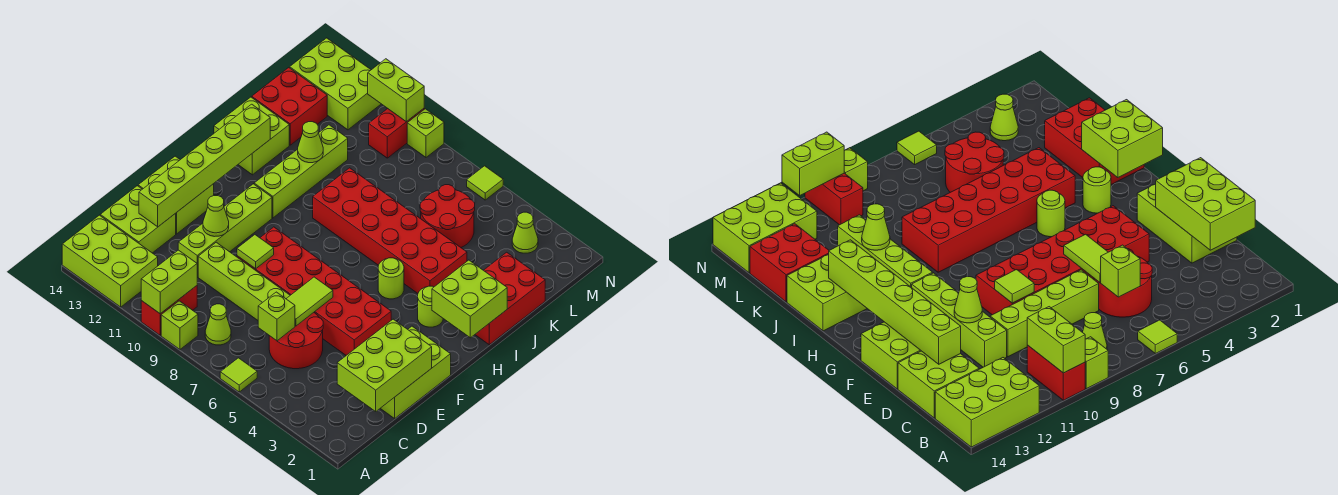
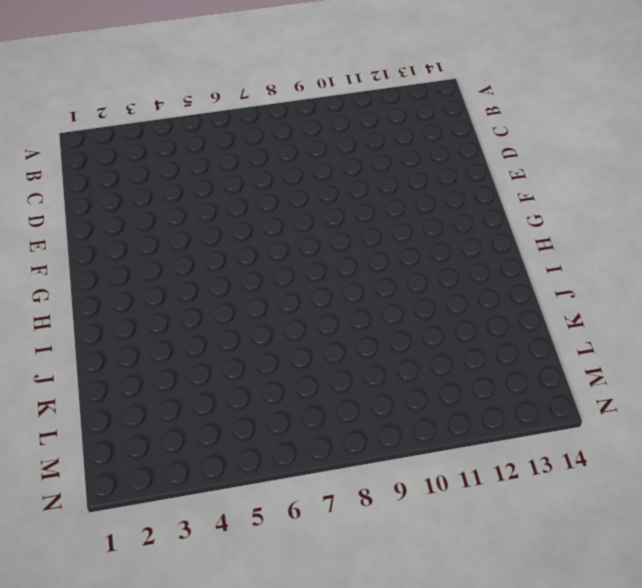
none -> lime 1x1 tile [220,358,257,392]
none -> lime 1x1 brick [161,301,198,349]
none -> red 1x2 brick [141,286,197,335]
none -> lime 2x3 brick [62,215,158,307]

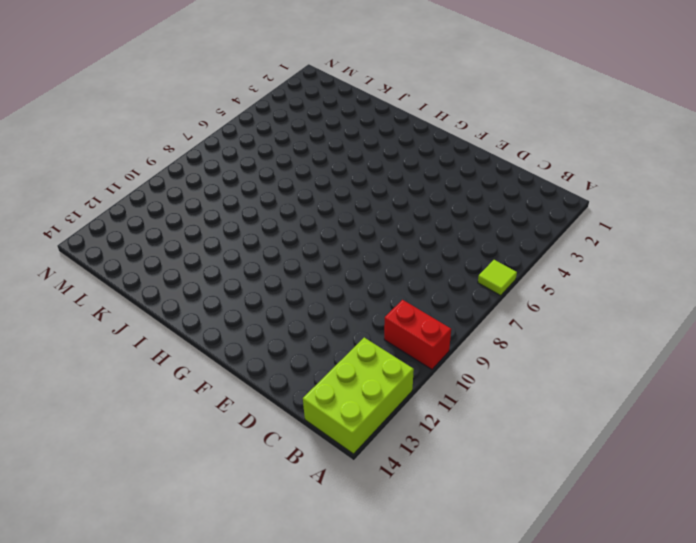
none -> lime 1x1 brick [161,301,198,349]
none -> lime 1x1 cone [205,304,231,345]
none -> red 2x2 round brick [269,313,323,369]
none -> lime 2x2 brick [100,186,176,253]

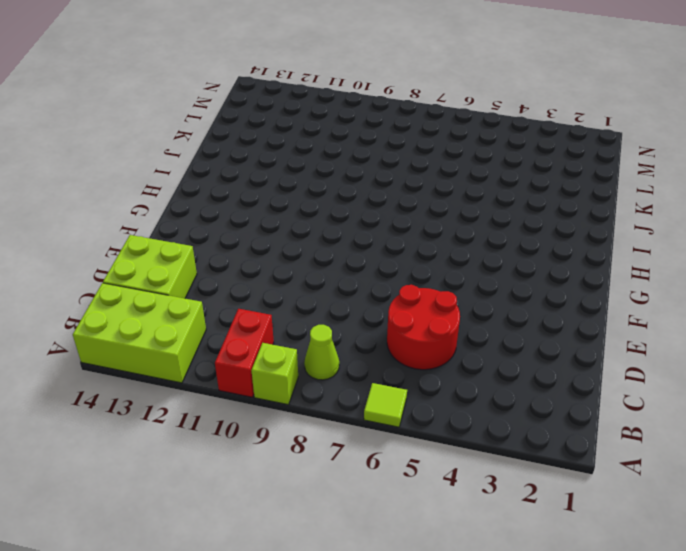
none -> lime 2x3 brick [380,326,451,418]
none -> lime 1x4 brick [198,242,290,320]
none -> lime 1x4 brick [178,184,272,277]
none -> red 2x6 brick [237,227,391,355]

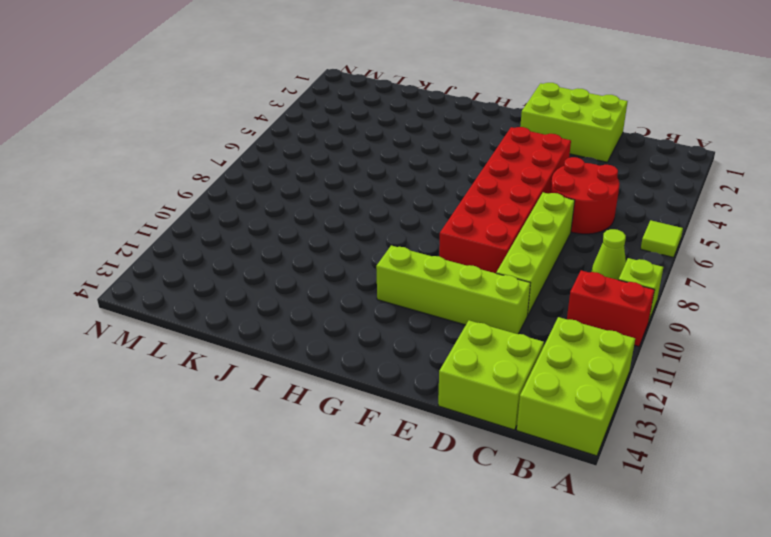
none -> lime 2x2 brick [138,156,214,234]
none -> lime 1x1 round brick [418,286,443,327]
none -> lime 1x1 round brick [378,258,404,299]
none -> lime 1x4 brick [254,125,348,218]

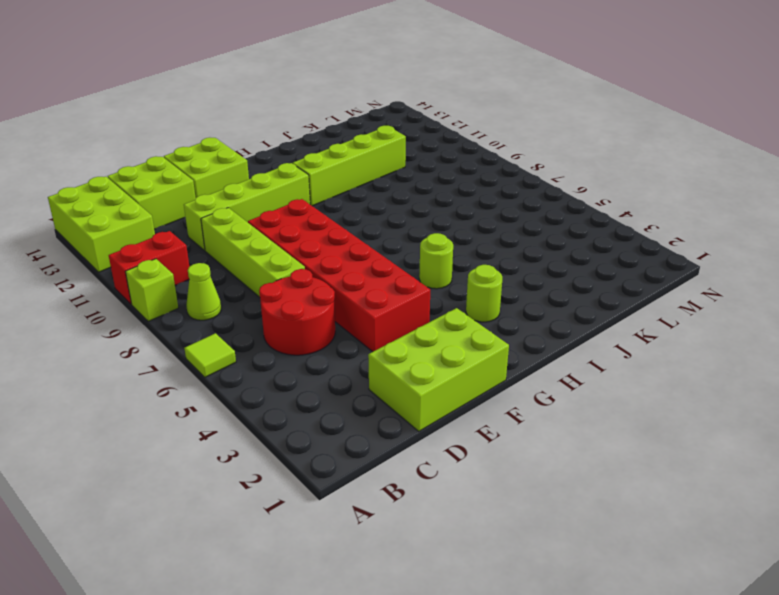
none -> red 2x3 brick [475,252,545,345]
none -> red 2x6 brick [313,168,467,293]
none -> lime 2x2 brick [214,97,289,175]
none -> red 2x2 round brick [420,185,475,247]

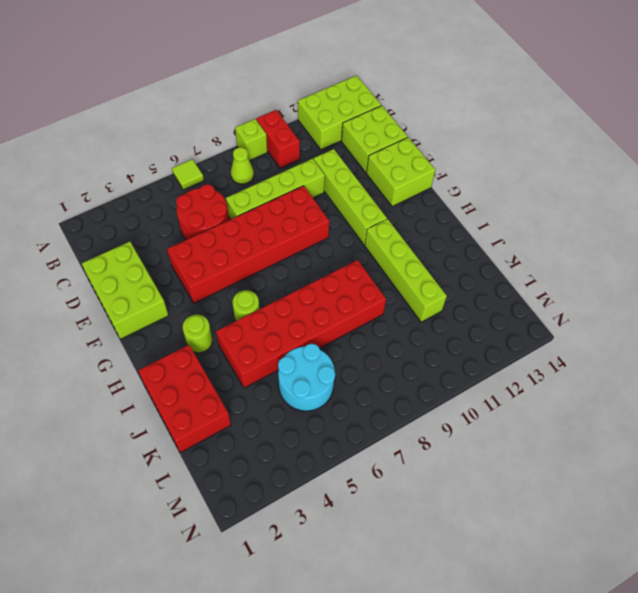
cyan 2x2 round brick [278,344,335,411] -> red 2x2 round brick [420,185,475,247]
none -> lime 2x2 brick [214,97,289,175]
none -> red 2x2 brick [252,68,327,145]
none -> lime 1x1 cone [512,212,538,253]
none -> red 1x2 brick [369,109,424,158]

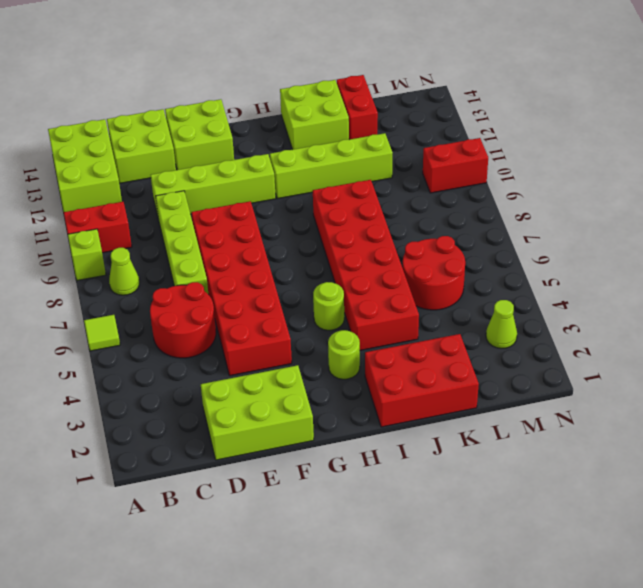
red 1x2 brick [337,75,378,139] -> red 2x2 brick [252,68,327,145]
none -> lime 2x3 brick [290,38,381,130]
none -> lime 1x1 tile [467,166,503,200]
none -> lime 1x1 brick [407,109,444,157]
none -> lime 1x2 brick [141,250,197,314]

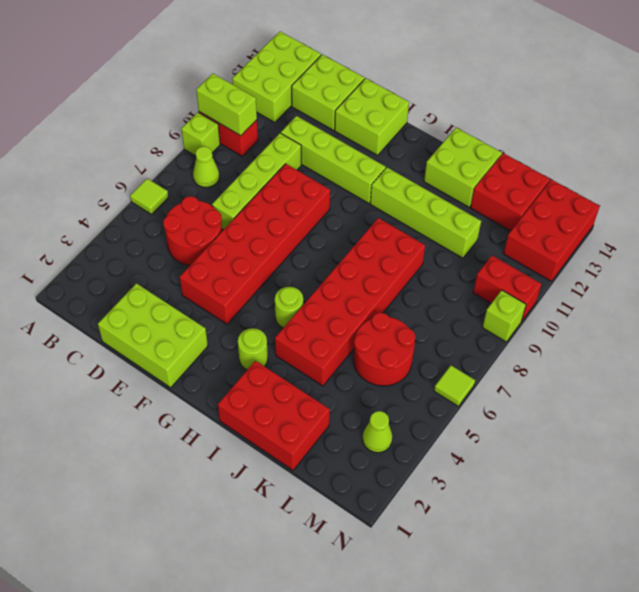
red 2x3 brick [504,180,600,281] -> lime 2x3 brick [290,38,381,130]
none -> lime 2x3 brick [337,319,432,411]
none -> lime 1x1 brick [258,292,295,341]
none -> lime 1x2 tile [286,277,333,326]
none -> lime 1x6 brick [139,104,270,227]

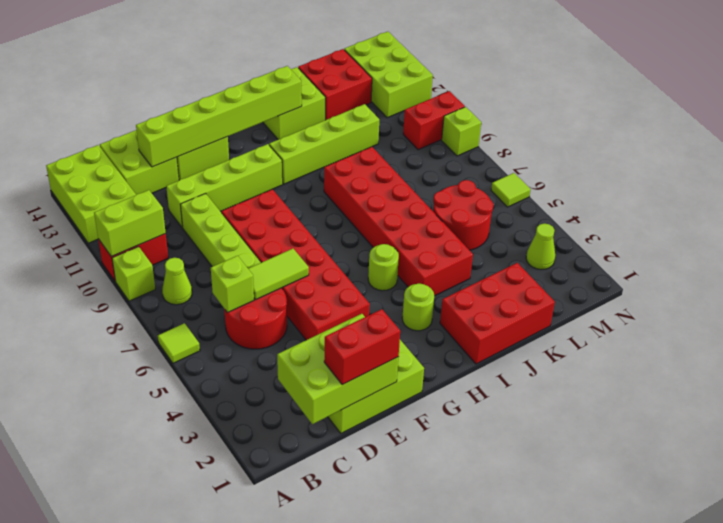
red 1x2 brick [324,309,400,385] -> none
none -> lime 1x1 tile [237,235,274,269]
none -> lime 1x1 cone [203,196,229,237]
none -> lime 2x2 brick [432,260,507,338]
none -> lime 1x1 cone [298,122,323,163]

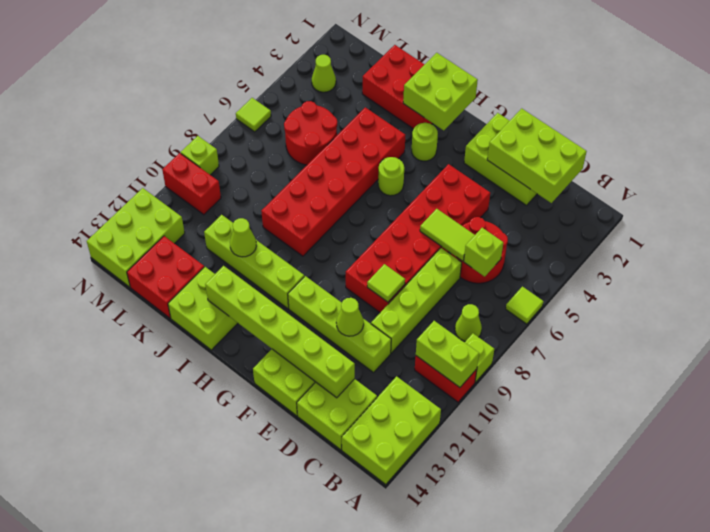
none -> lime 1x2 brick [368,59,424,122]

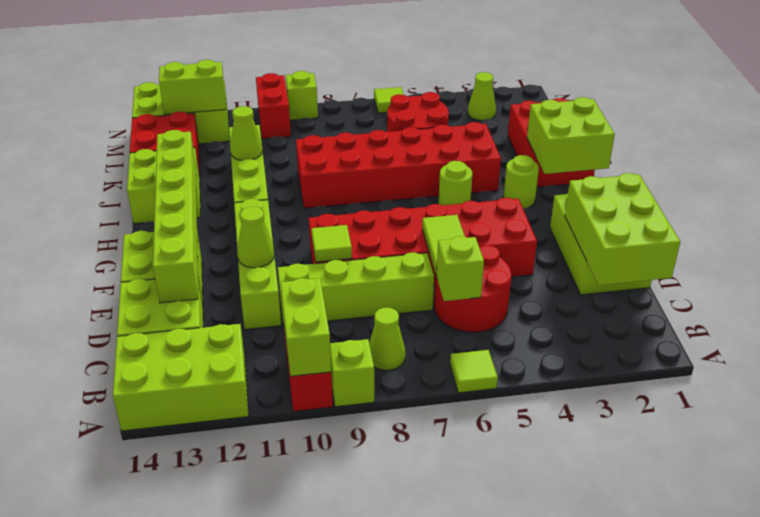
lime 1x2 brick [159,60,226,114] -> lime 1x2 brick moved to [368,59,424,122]

